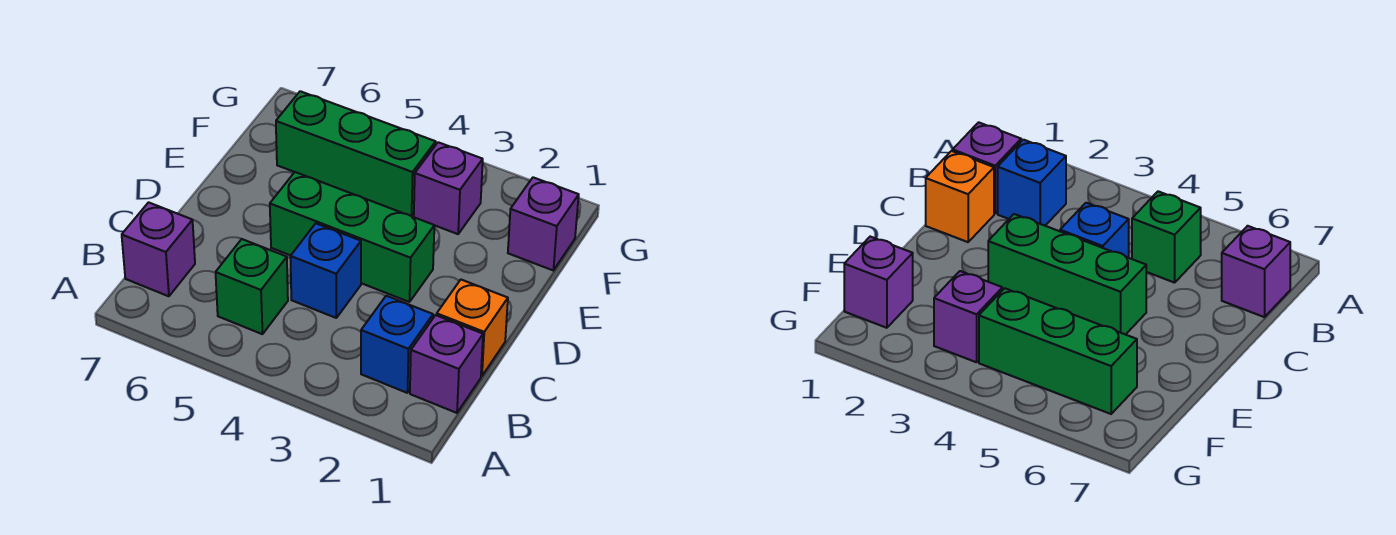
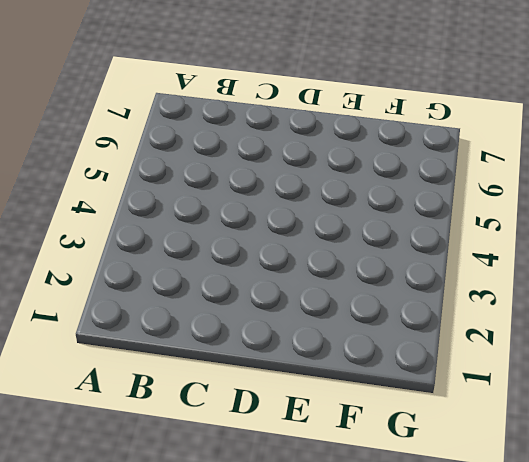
none -> purple 1x1 brick [410,315,483,413]
none -> blue 1x1 brick [361,296,433,393]

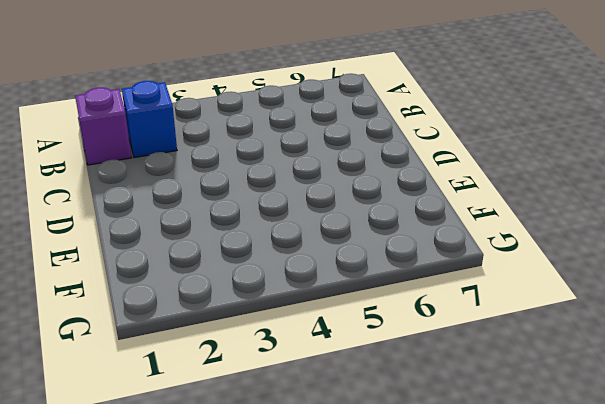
none -> green 1x1 brick [216,239,288,334]
none -> purple 1x1 brick [122,202,195,296]

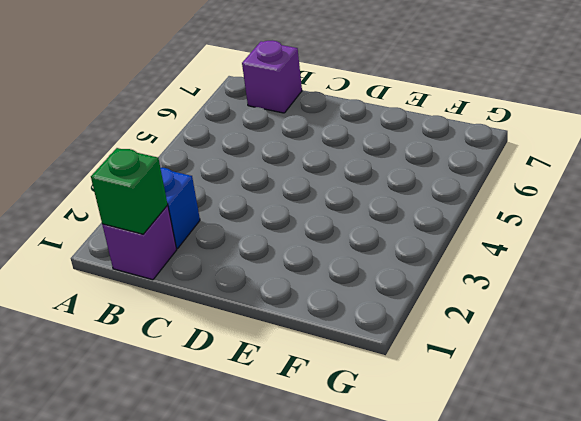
green 1x1 brick [91,148,168,234] -> green 1x1 brick moved to [216,239,288,334]
none -> orange 1x1 brick [437,280,508,376]
none -> blue 1x1 brick [290,223,361,318]

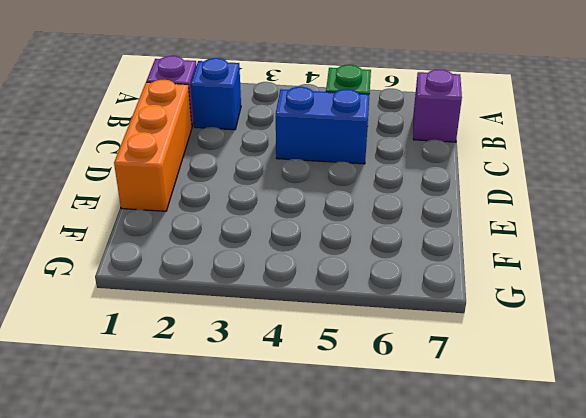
orange 1x3 brick [114,80,192,211] -> orange 1x1 brick [437,280,508,376]
blue 1x2 brick [276,87,369,164] -> blue 1x1 brick [290,223,361,318]
none -> green 1x3 brick [270,172,434,302]
none -> purple 1x1 brick [508,177,579,270]

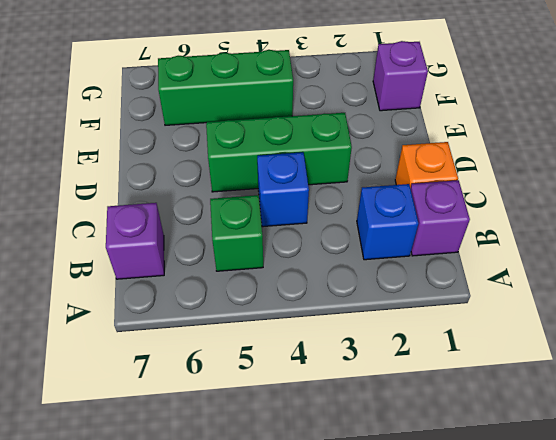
none -> purple 1x1 brick [414,142,483,234]

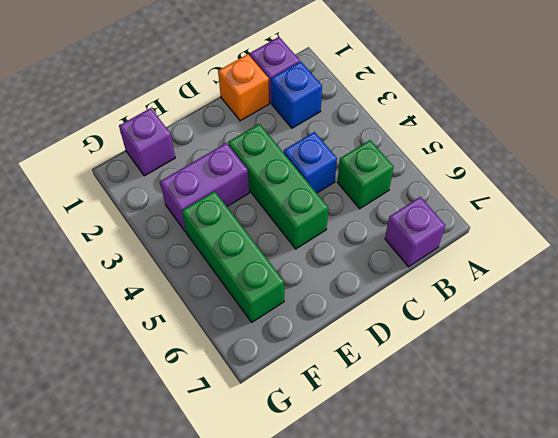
purple 1x2 brick [160,143,249,232] -> purple 1x1 brick [414,142,483,234]

